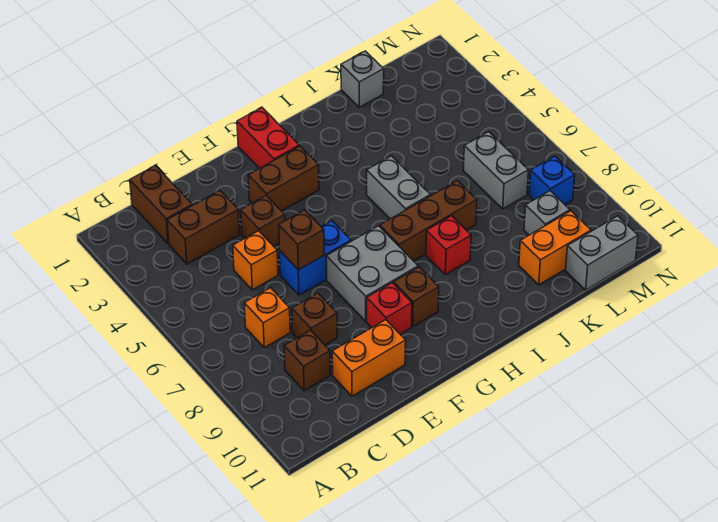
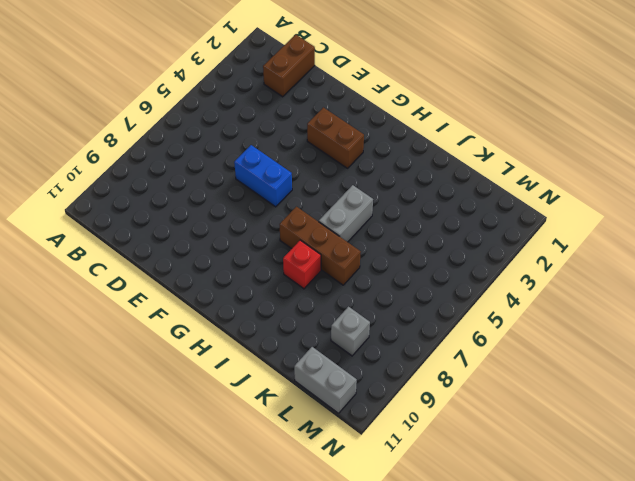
none -> brown 1x2 brick [167,191,240,264]
none -> orange 1x1 brick [244,288,290,348]
none -> brown 1x1 brick [284,330,330,391]

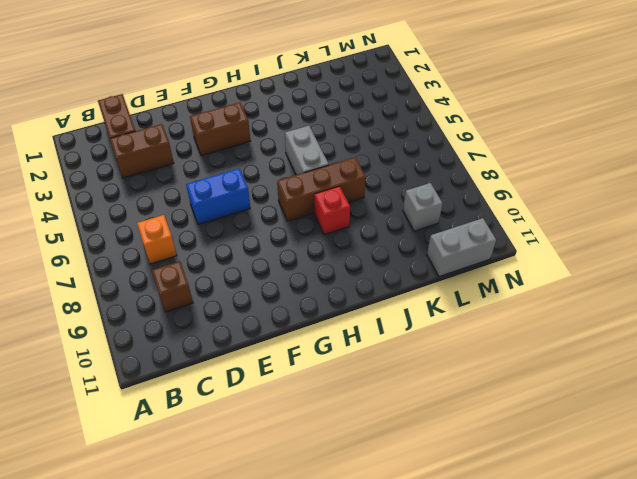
none -> orange 1x1 brick [233,231,278,290]
none -> brown 1x1 brick [292,293,337,345]
none -> orange 1x2 brick [332,320,406,396]

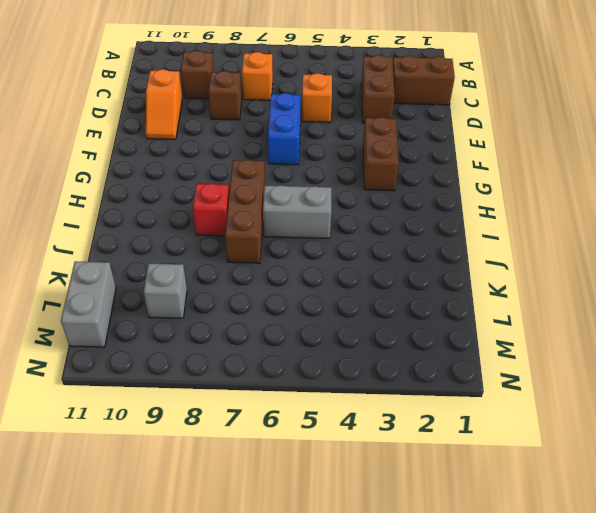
orange 1x2 slope [146,69,182,139] -> orange 1x2 brick [332,320,406,396]
none -> brown 1x1 brick [241,196,285,246]
none -> grey 2x2 brick [326,226,418,321]
none -> red 1x1 brick [367,283,412,334]

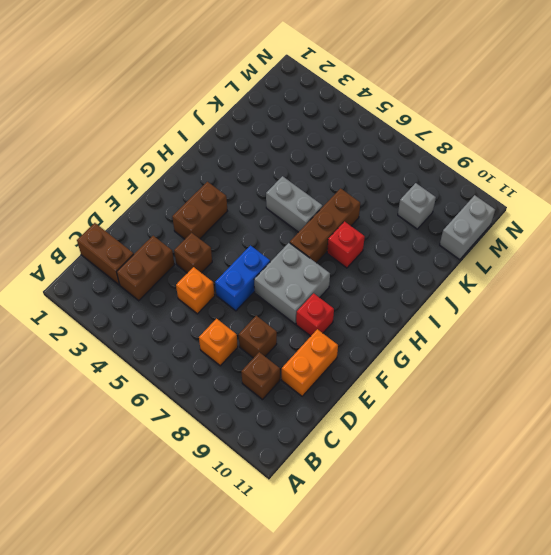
none -> red 1x2 brick [237,108,299,168]
none -> brown 1x1 brick [394,267,439,326]
none -> grey 1x1 brick [341,51,384,107]

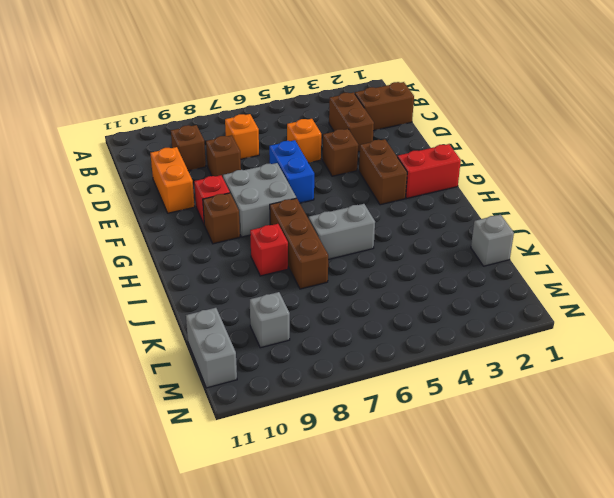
none -> orange 1x2 brick [519,211,591,285]
none -> grey 1x2 brick [463,132,528,209]
none -> blue 1x1 brick [529,156,575,204]

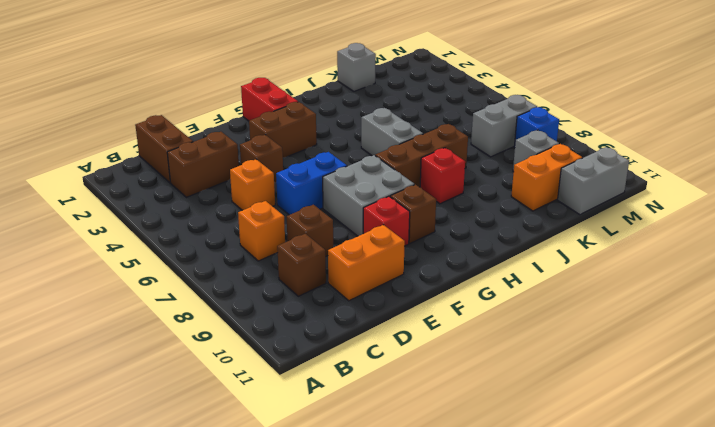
grey 1x2 brick [471,95,537,157] -> grey 1x2 brick turned to [463,132,528,209]
none -> brown 1x1 brick [279,210,324,270]

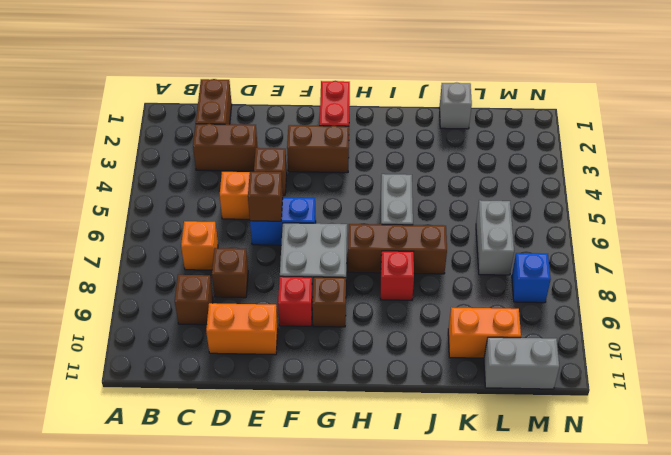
none -> grey 1x1 brick [524,191,570,235]

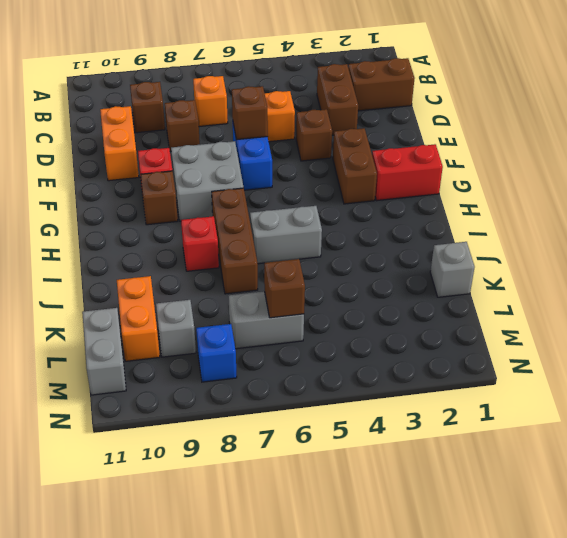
brown 1x1 brick [264,259,305,318] -> none

